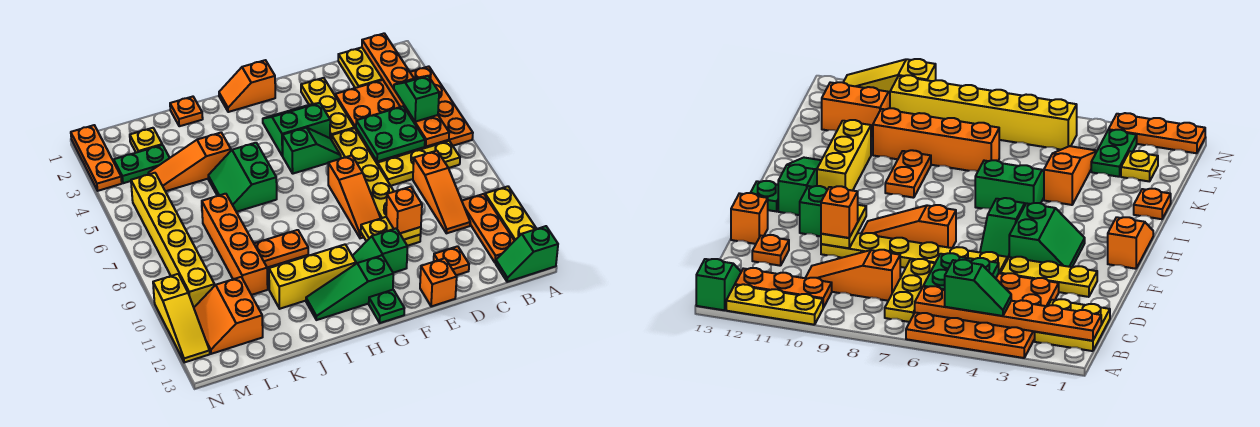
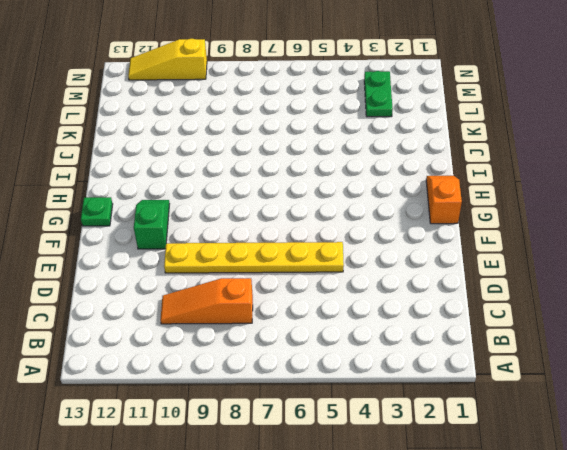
none -> orange 4x4 plate [335,66,473,165]
none -> yellow 1x3 plate [485,186,536,241]
none -> green 1x2 slope [496,226,558,282]
none -> yellow 2x2 plate [338,47,383,88]

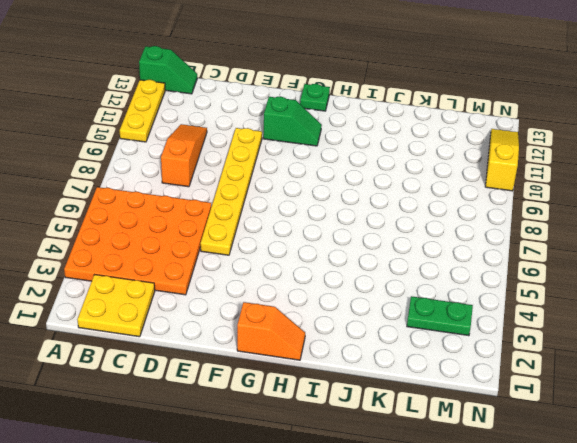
none -> yellow 1x3 plate [378,141,460,186]
none -> orange 1x3 plate [462,194,514,263]
none -> orange 1x1 plate [434,246,469,275]
none -> yellow 1x3 plate [301,78,354,140]

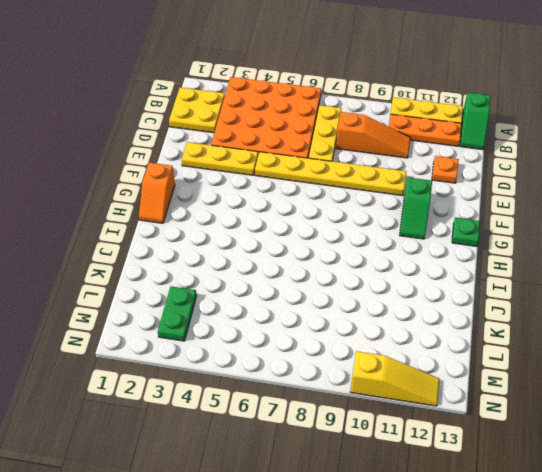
none -> orange 1x1 brick [420,258,457,306]
none -> green 2x2 slope [263,103,330,156]
none -> green 1x2 slope [283,128,341,174]
none -> orange 1x3 slope [328,155,381,238]

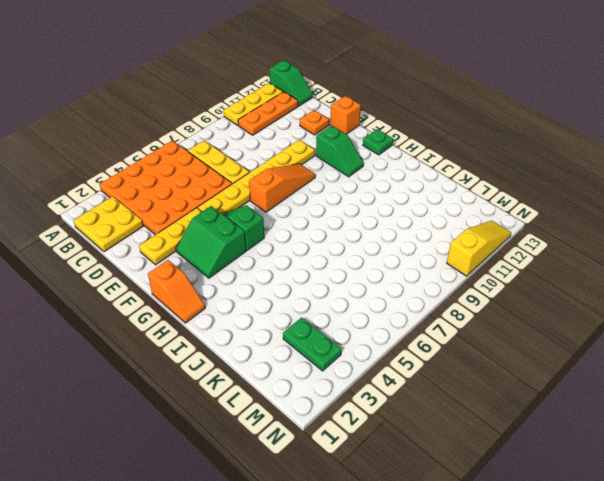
none -> orange 1x3 slope [413,151,470,233]
none -> green 1x3 slope [306,255,393,320]
none -> yellow 1x3 brick [269,245,356,309]
none -> green 2x2 slope [208,143,277,212]

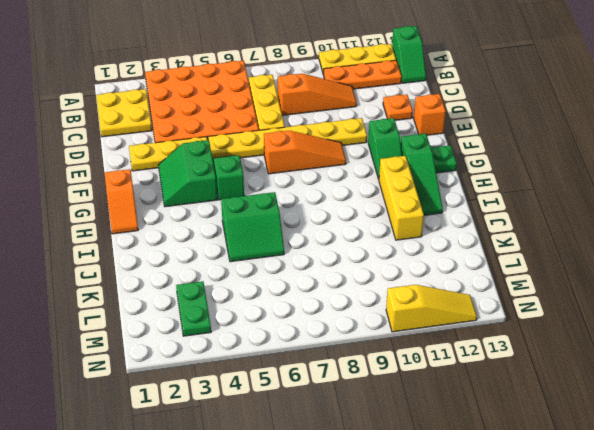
none -> orange 1x2 plate [254,230,308,268]
none -> orange 1x1 plate [170,97,203,126]
none -> orange 1x3 slope [148,133,231,191]
none -> orange 1x4 brick [202,194,268,295]

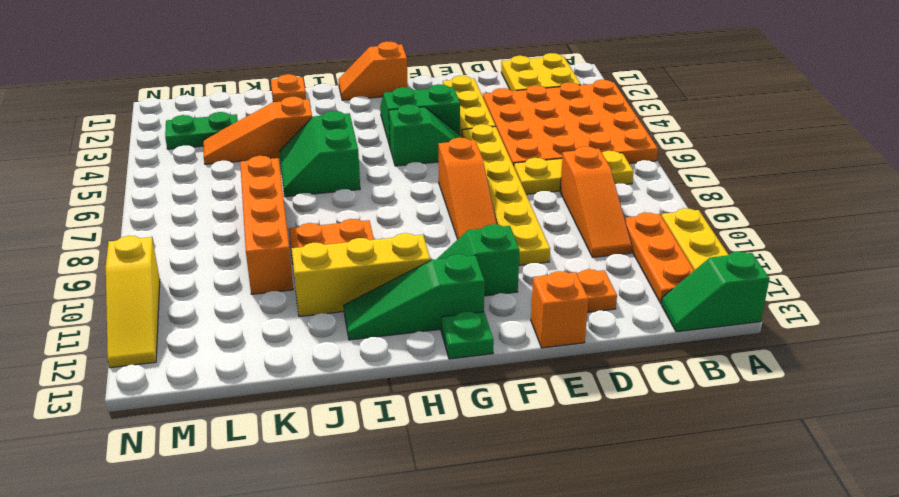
none -> yellow 1x1 plate [130,128,162,153]
none -> orange 2x2 slope [194,277,263,354]
none -> yellow 1x6 brick [131,173,215,307]
none -> orange 1x3 plate [71,125,122,191]

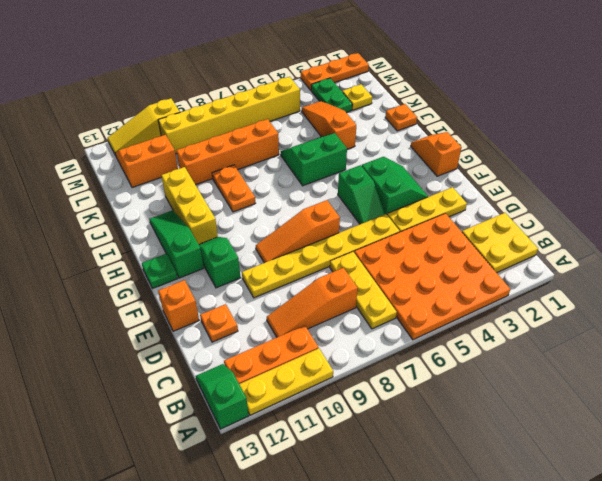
none -> orange 1x6 plate [362,33,449,147]
none -> green 2x2 plate [356,106,425,162]
none -> yellow 1x2 plate [361,217,421,241]
none -> green 1x2 slope [394,76,439,122]

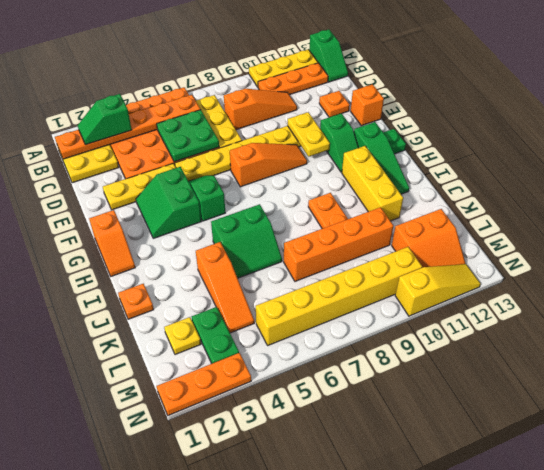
green 1x2 slope [78,94,132,145] -> green 1x2 slope moved to [394,76,439,122]
none -> orange 1x1 brick [386,187,422,233]

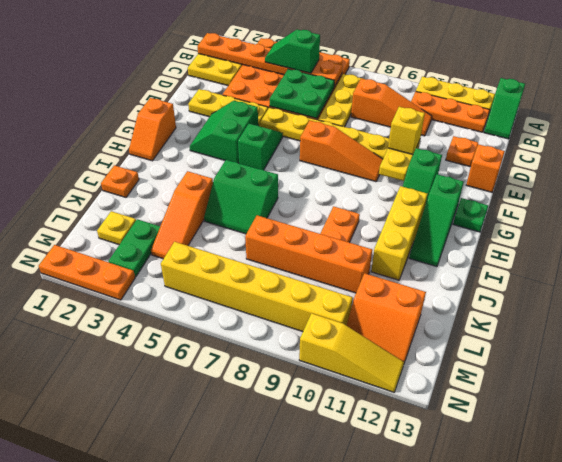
yellow 1x1 brick [388,107,425,155] -> orange 1x1 brick [386,187,422,233]

